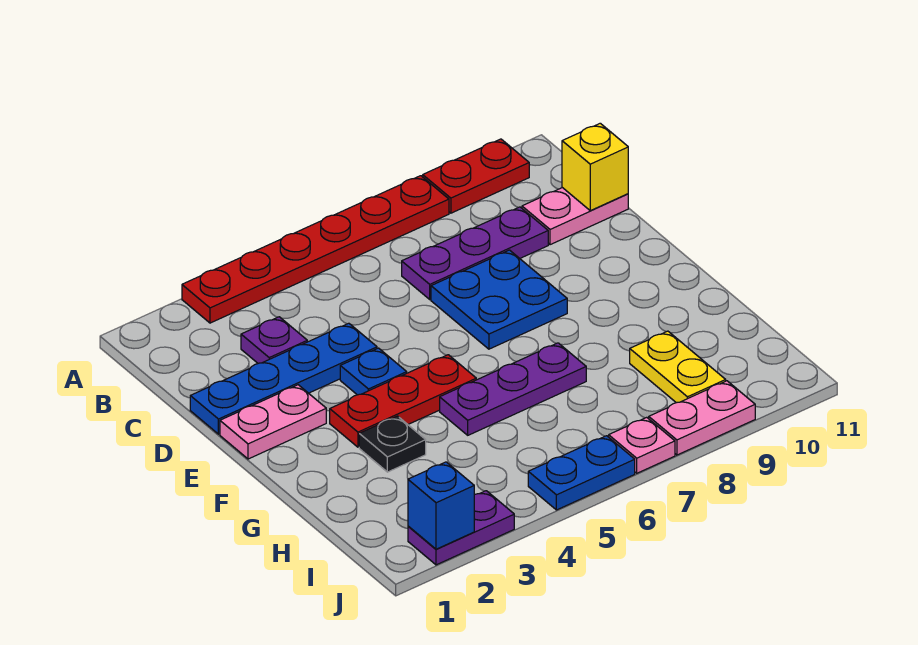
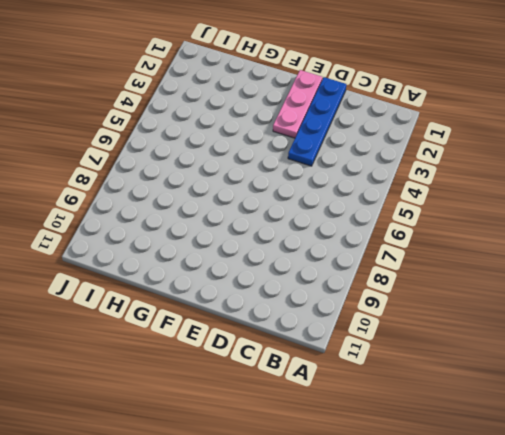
pink 1x3 plate [273,70,322,138] -> pink 1x2 plate [220,385,326,459]
none -> red 1x6 plate [182,176,449,323]
none -> red 1x2 plate [423,139,529,213]
none -> purple 1x1 plate [241,317,307,363]

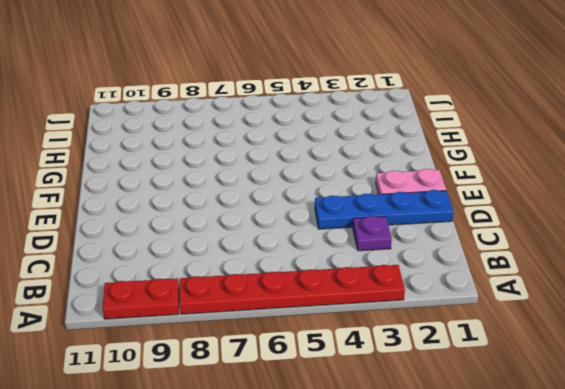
none -> purple 1x3 plate [402,207,548,299]
none -> pink 1x2 plate [522,188,628,245]
none -> blue 2x2 plate [431,250,567,349]

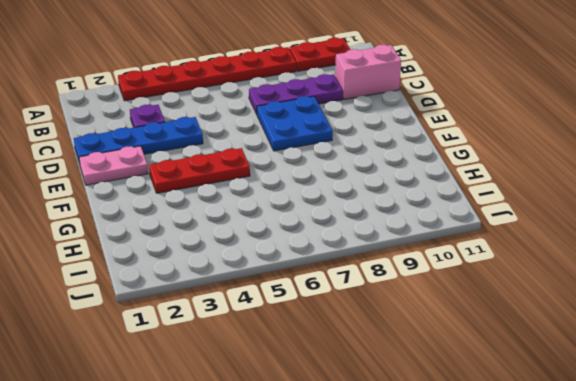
pink 1x2 brick [335,45,401,100] -> pink 1x2 plate [522,188,628,245]
none -> blue 1x1 plate [340,348,407,395]
none -> black 1x1 plate [359,416,426,472]
none -> purple 1x3 plate [440,343,586,435]

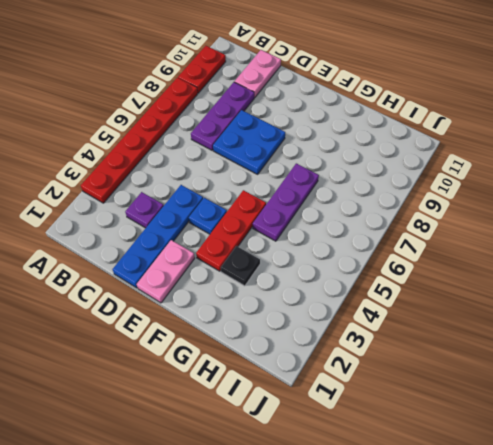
none -> yellow 1x2 plate [630,331,726,403]
none -> purple 1x2 plate [408,491,514,565]
none -> blue 1x2 plate [528,436,635,510]

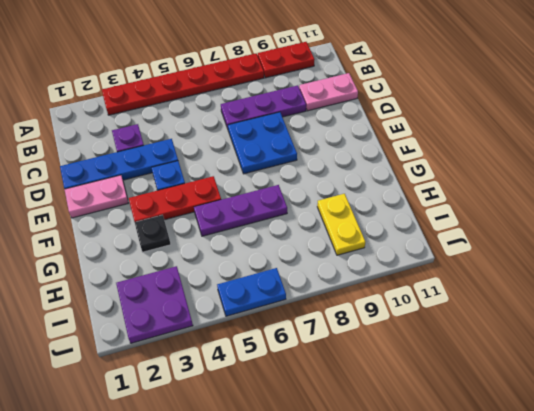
purple 2x2 plate [116,266,193,343] -> purple 1x2 plate [408,491,514,565]
none -> pink 1x1 plate [609,417,675,473]
none -> pink 1x2 plate [649,381,755,455]
none -> yellow 1x1 brick [562,123,628,211]

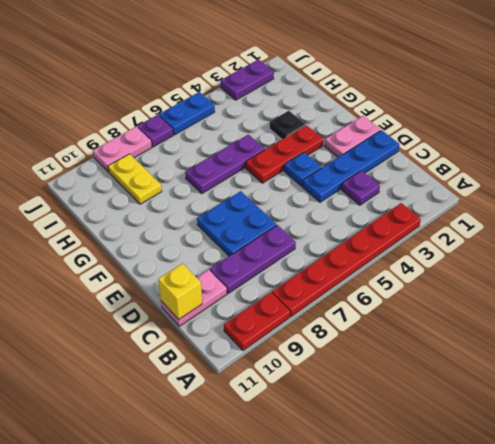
purple 1x1 plate [137,115,173,147] -> pink 1x1 plate [609,417,675,473]
none -> blue 1x1 brick [408,462,474,549]

